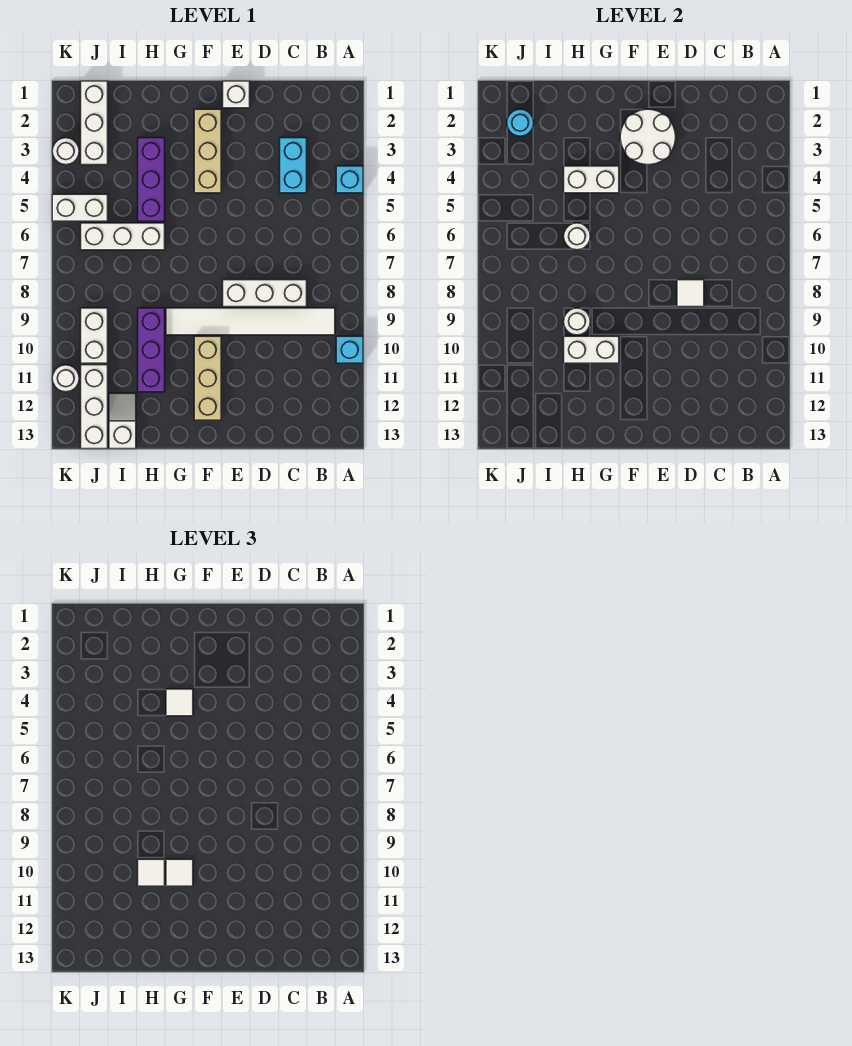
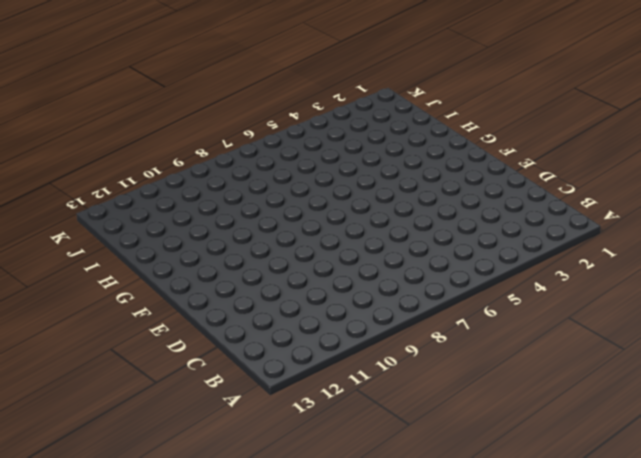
none -> cyan 1x1 brick [336,166,363,193]
none -> cyan 1x1 brick [336,336,363,363]
none -> white 1x6 tile [166,308,335,335]

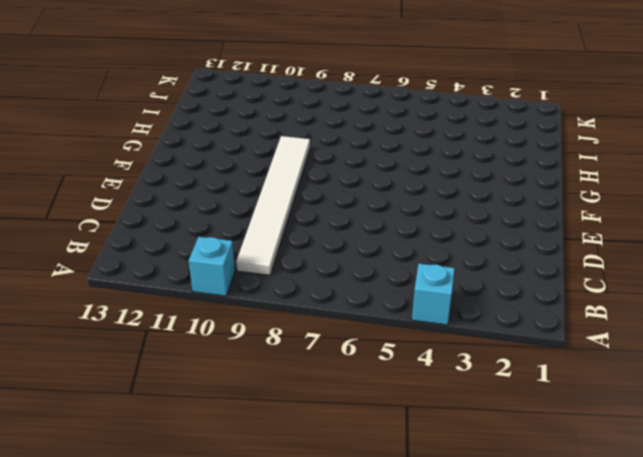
none -> cyan 1x2 brick [280,138,307,193]
none -> white 1x3 brick [223,280,307,307]
none -> white 1x1 brick [223,81,250,108]

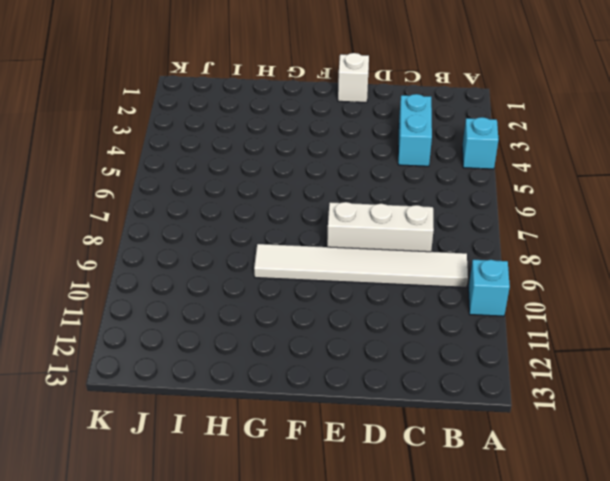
none -> tan 1x3 brick [194,109,221,193]
none -> tan 1x3 brick [194,336,221,420]
none -> purple 1x3 brick [138,138,165,221]

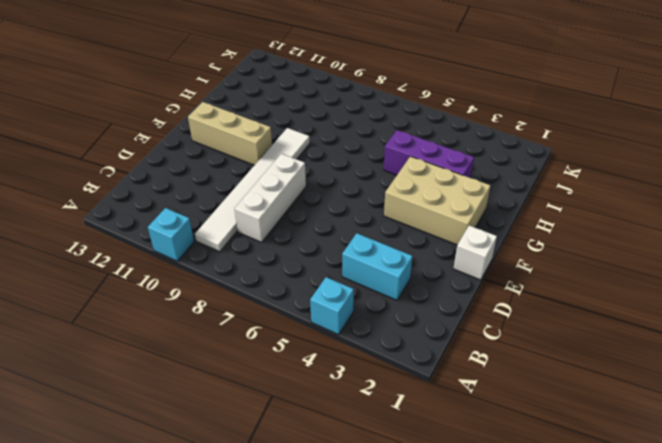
tan 2x3 brick [384,156,491,245] -> tan 1x3 brick [194,109,221,193]
none -> white 1x3 brick [81,223,165,250]
none -> purple 1x3 brick [138,308,165,392]
none -> white 1x2 slope [109,393,136,449]

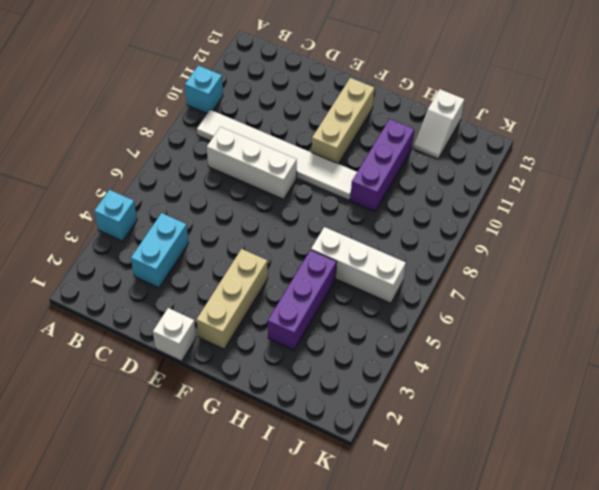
none -> white 1x3 brick [81,81,108,165]
none -> white 1x2 brick [52,194,108,221]
none -> white 1x2 brick [81,308,108,363]

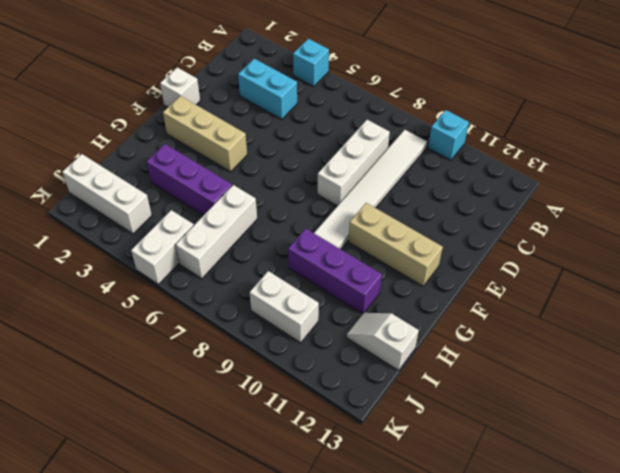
none -> white 1x3 brick [81,365,108,449]
none -> white 1x1 round brick [52,138,79,165]
none -> white 1x1 round brick [52,365,79,392]

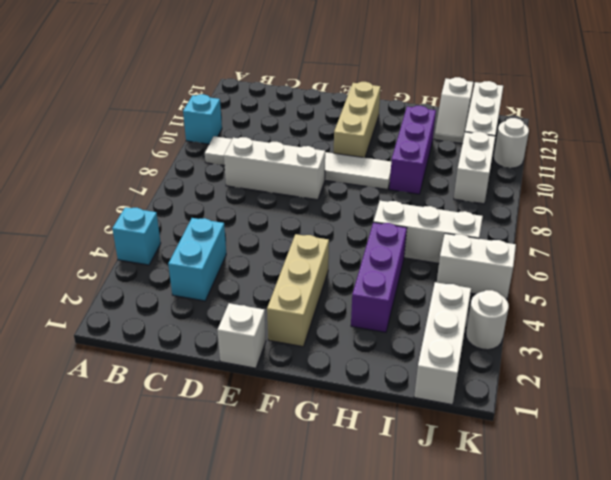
none -> white 1x1 tile [677,280,704,307]
none -> white 2x2 round brick [620,109,676,165]
none -> white 1x2 brick [564,166,619,193]

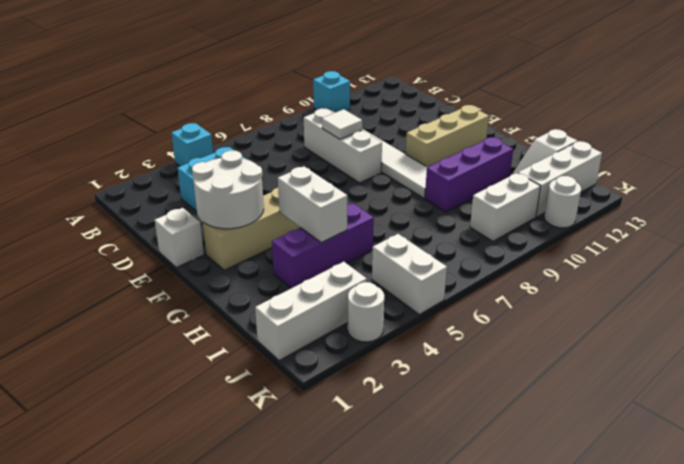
none -> white 1x3 brick [81,223,165,250]
none -> white 1x2 brick [564,336,619,363]
none -> white 1x1 round brick [564,223,591,250]

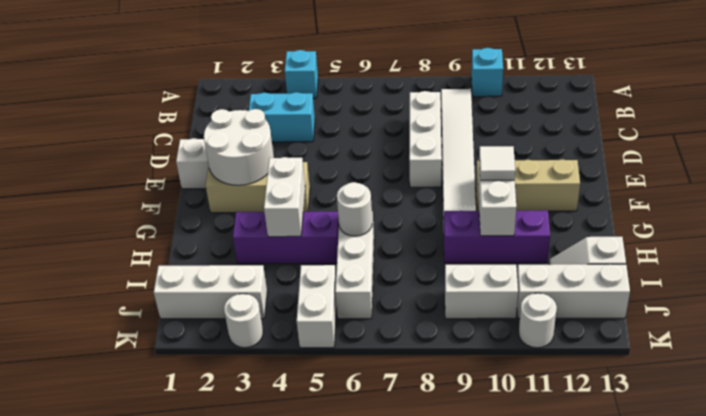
none -> white 1x1 tile [677,280,704,307]
none -> white 1x1 round brick [564,308,591,335]
none -> cyan 1x1 round brick [507,109,534,136]

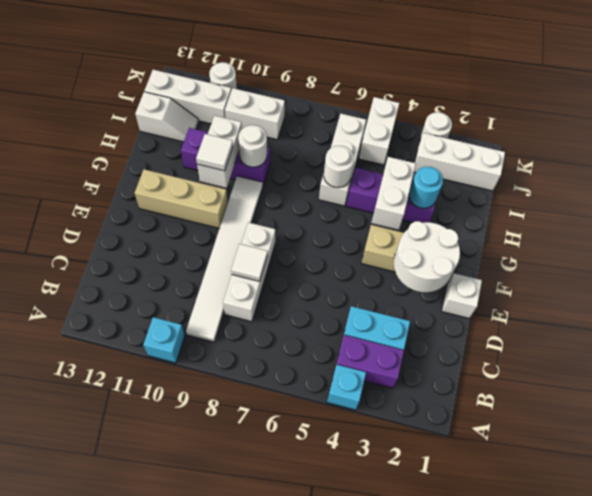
purple 1x2 brick [337,335,404,388] -> none
cyan 1x1 round brick [409,167,443,208] -> cyan 1x1 round brick moved to [507,109,534,136]
none -> white 1x1 tile [166,689,193,716]
none -> white 1x1 tile [138,859,165,886]

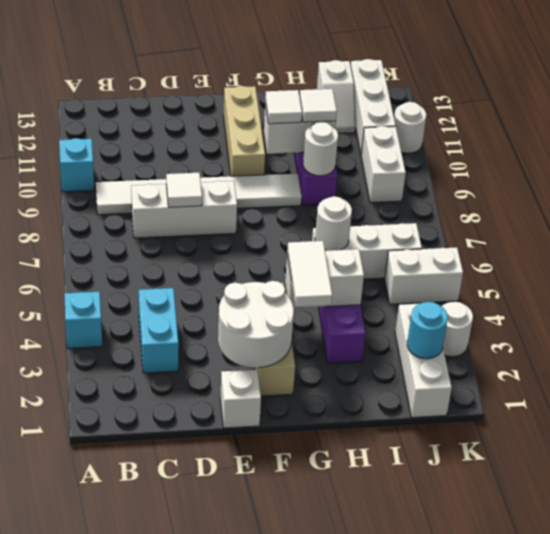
white 1x2 tile [287,241,332,307] -> white 1x1 tile [166,689,193,716]

